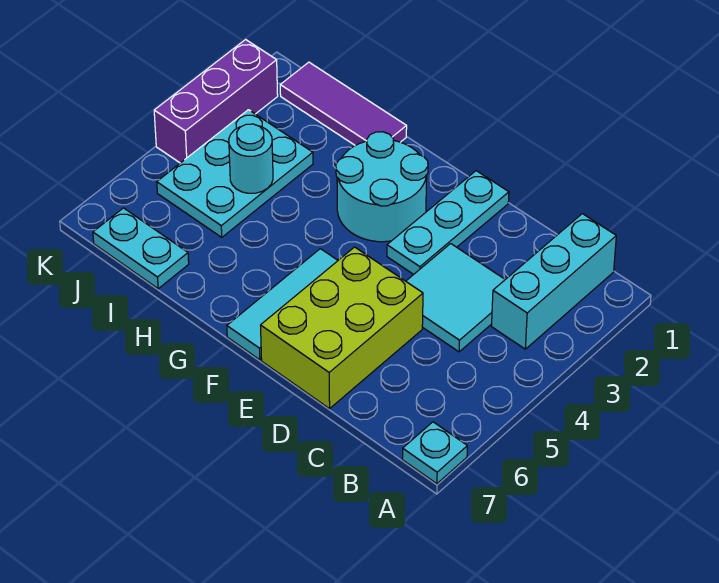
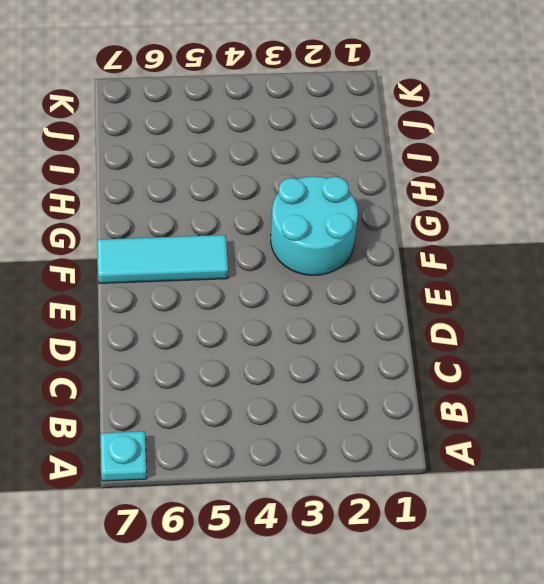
none -> cyan 1x3 brick [492,214,616,349]
none -> cyan 2x2 tile [406,244,505,352]
none -> lime 2x3 brick [261,247,423,409]

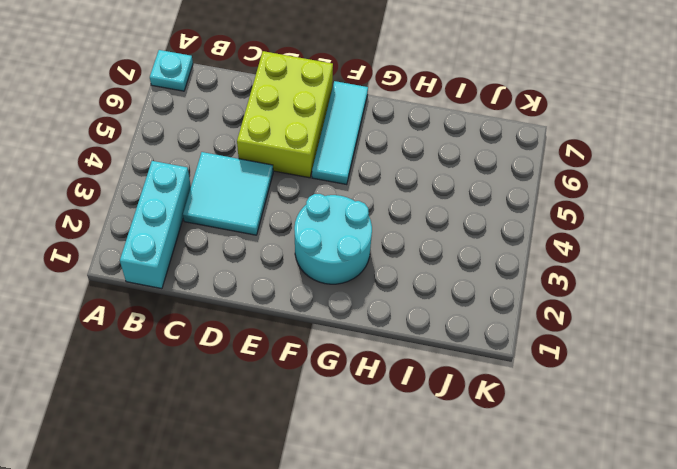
none -> cyan 1x3 plate [387,171,509,274]
none -> purple 1x3 tile [280,62,407,146]
none -> cyan 2x3 plate [157,110,313,237]

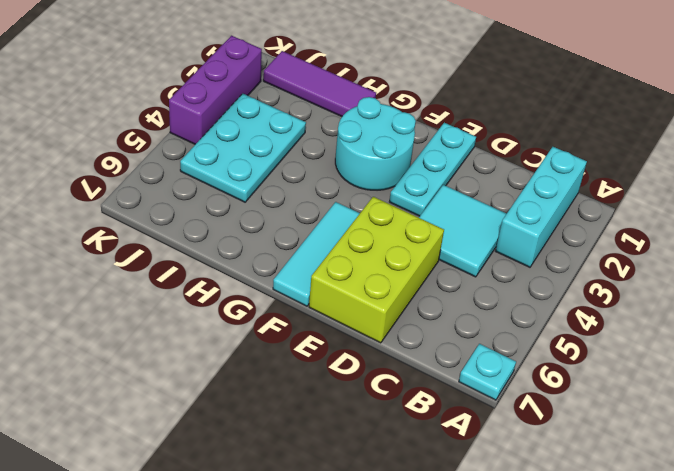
none -> cyan 1x2 plate [93,208,189,289]
none -> cyan 1x1 round brick [229,124,273,193]

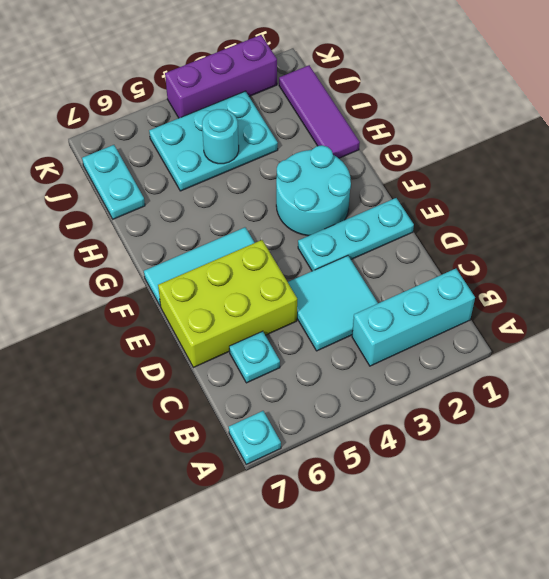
cyan 1x1 plate [229,331,280,383] -> none

